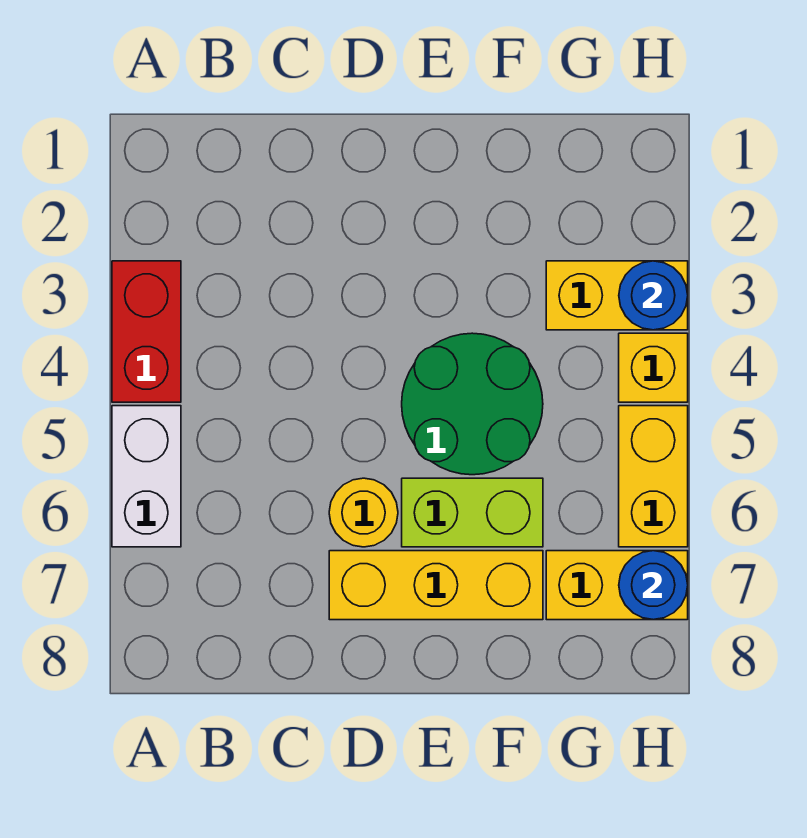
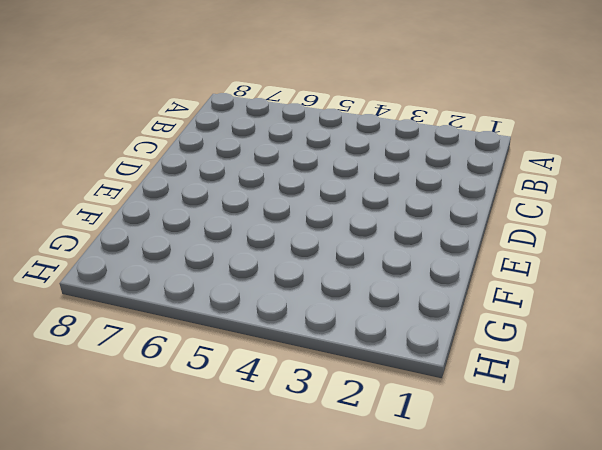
none -> red 1x2 brick [112,261,181,402]
none -> white 1x2 brick [112,406,181,547]
none -> yellow 1x1 round brick [329,478,398,547]

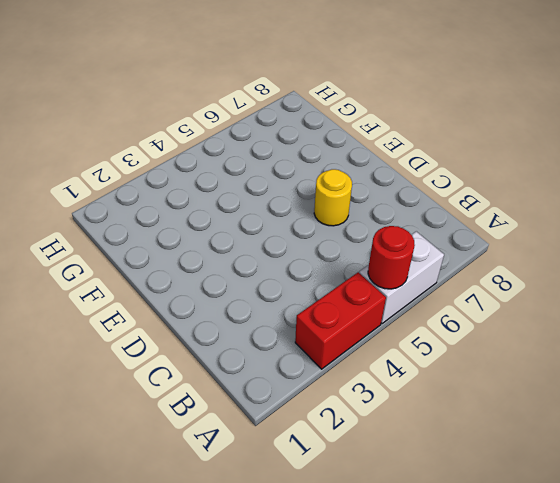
red 1x1 round brick [368,226,415,289] -> none
none -> yellow 1x3 brick [329,551,543,620]
none -> green 2x2 round brick [402,333,543,475]
none -> lime 1x2 brick [402,478,543,547]

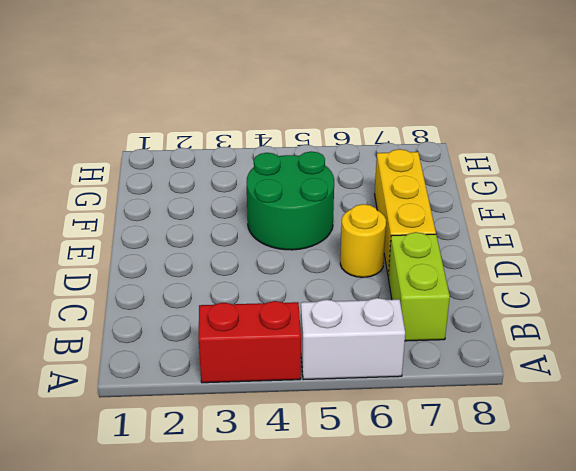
lime 1x2 brick [388,232,450,341] -> lime 1x2 brick moved to [402,478,543,547]
none -> yellow 1x2 brick [546,261,688,330]
none -> yellow 1x2 brick [546,551,688,620]
none -> yellow 1x1 brick [619,333,688,402]

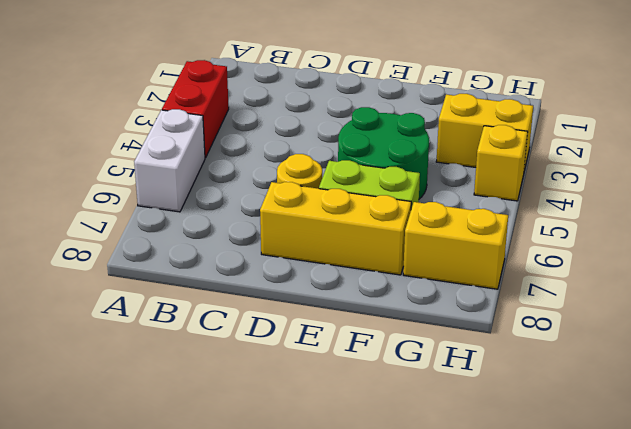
none -> yellow 1x2 brick [619,406,688,547]
none -> blue 1x1 round brick [619,261,688,330]
none -> blue 1x1 round brick [619,551,688,620]

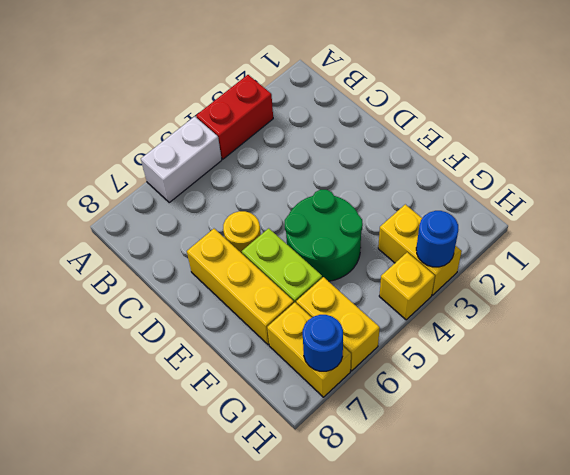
yellow 1x2 brick [296,277,380,371] -> yellow 1x2 brick turned to [619,406,688,547]

